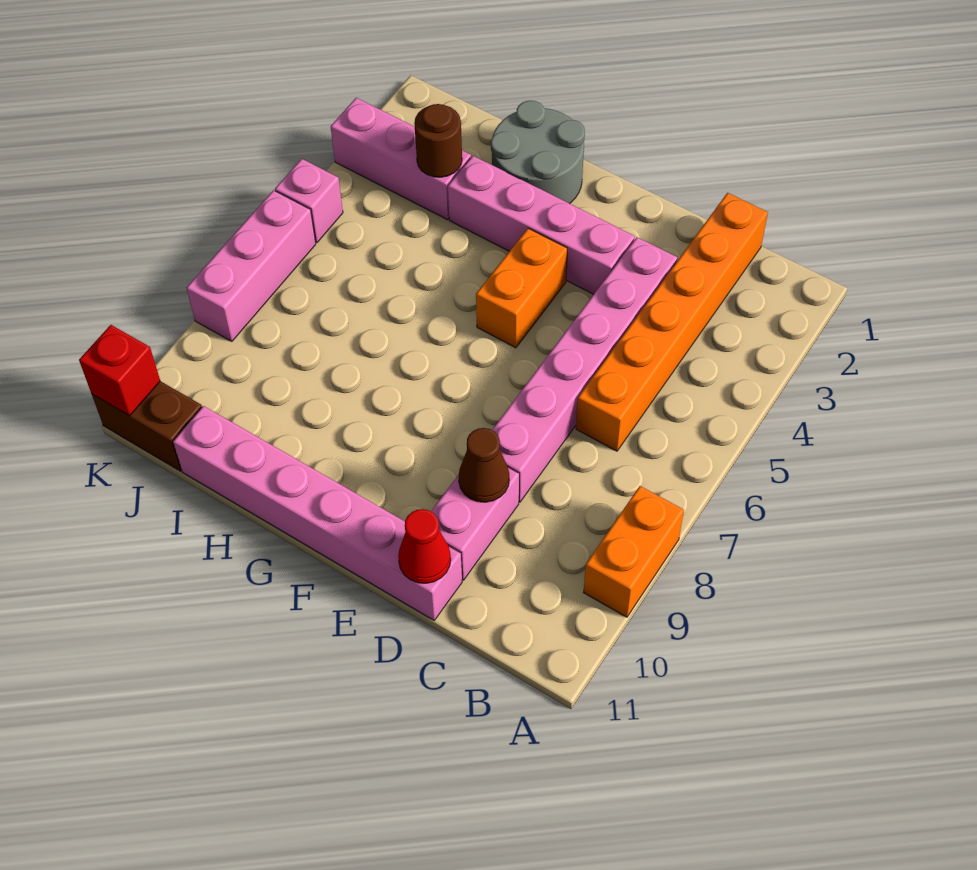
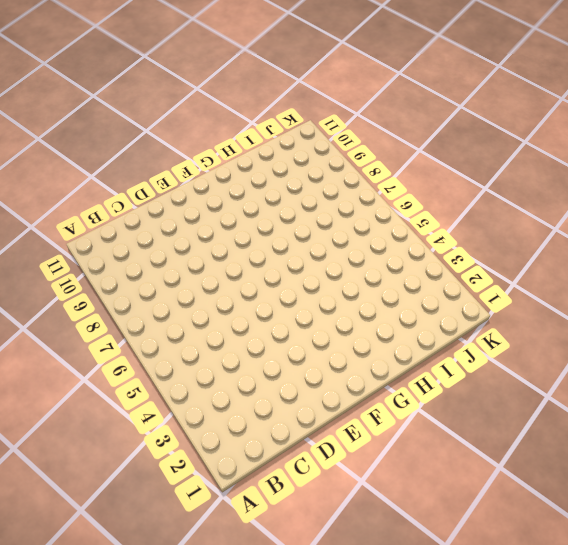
none -> orange 1x2 brick [584,486,684,617]
none -> orange 1x6 brick [576,193,768,451]
none -> pink 1x6 brick [492,237,677,502]

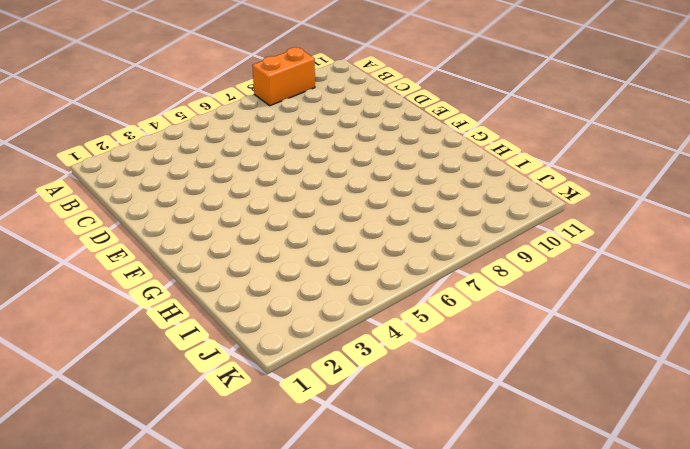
none -> orange 1x6 brick [576,193,768,451]
none -> pink 1x6 brick [492,237,677,502]
none -> pink 1x2 brick [431,468,519,580]

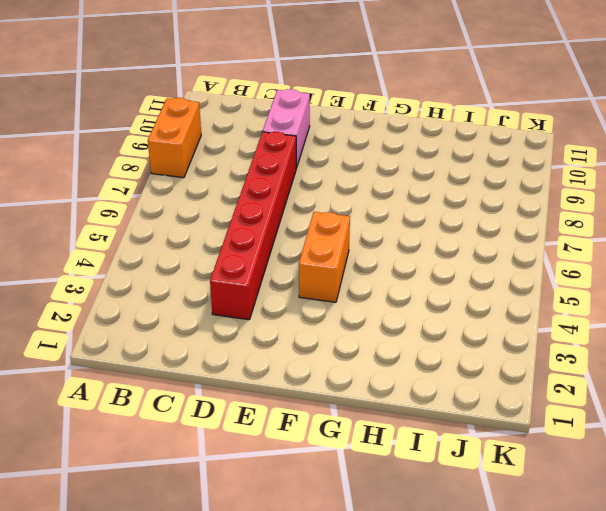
red 1x6 brick [210,132,296,320] -> pink 1x6 brick [492,237,677,502]
none -> orange 1x6 brick [576,193,768,451]
none -> pink 1x6 brick [173,406,462,620]
none -> pink 1x4 brick [448,156,635,294]

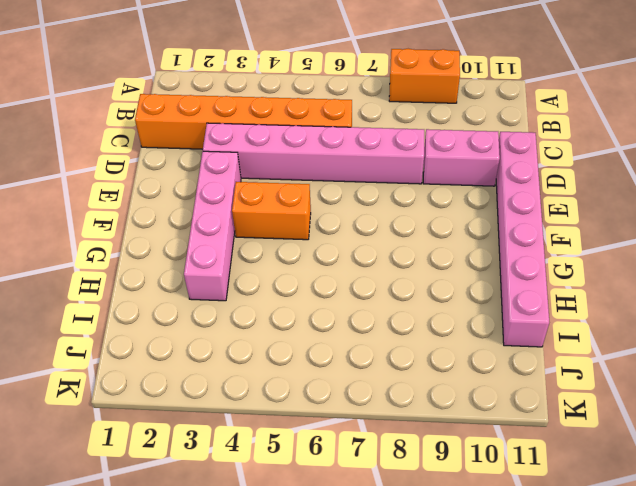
none -> grey 2x2 round brick [491,101,585,204]
none -> pink 1x3 brick [331,98,471,220]
none -> brown 1x2 brick [92,381,202,471]

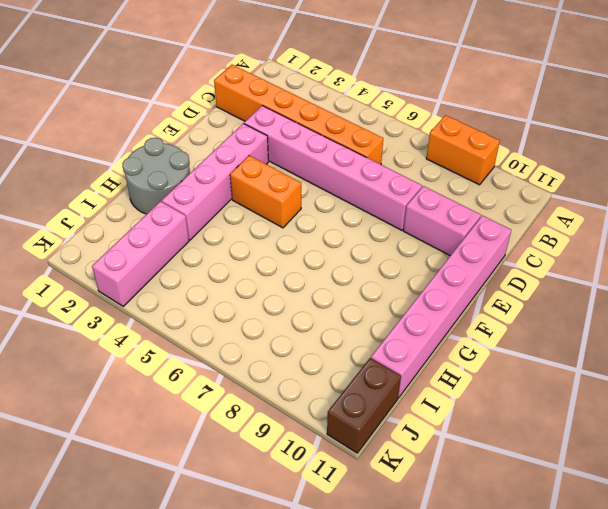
none -> pink 1x1 brick [275,159,343,242]
none -> pink 1x3 brick [186,190,316,341]
none -> brown 1x1 cone [459,428,509,502]

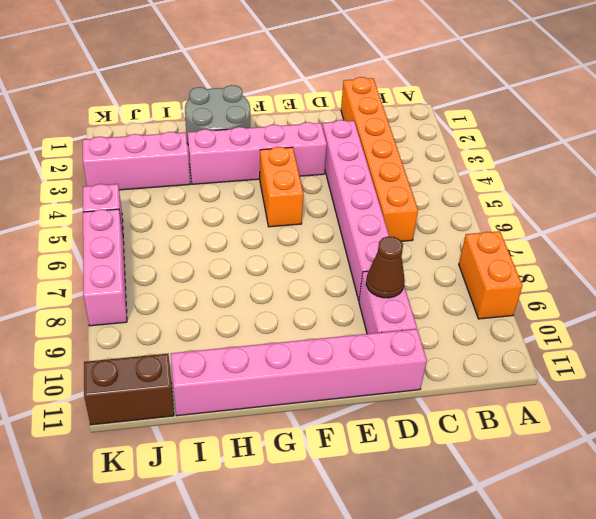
none -> red 1x1 cone [398,509,451,583]
none -> brown 1x1 round brick [414,104,462,177]
none -> red 1x1 brick [79,325,160,416]

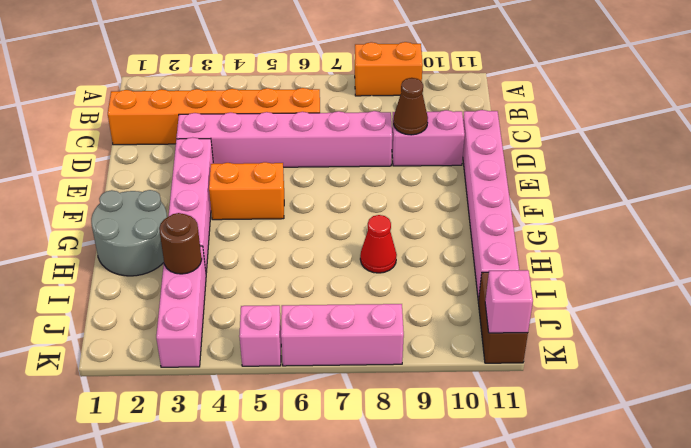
red 1x1 cone [360,215,397,273] -> red 1x1 cone moved to [398,509,451,583]
pink 1x1 brick [485,270,533,333] -> red 1x1 brick [79,325,160,416]

